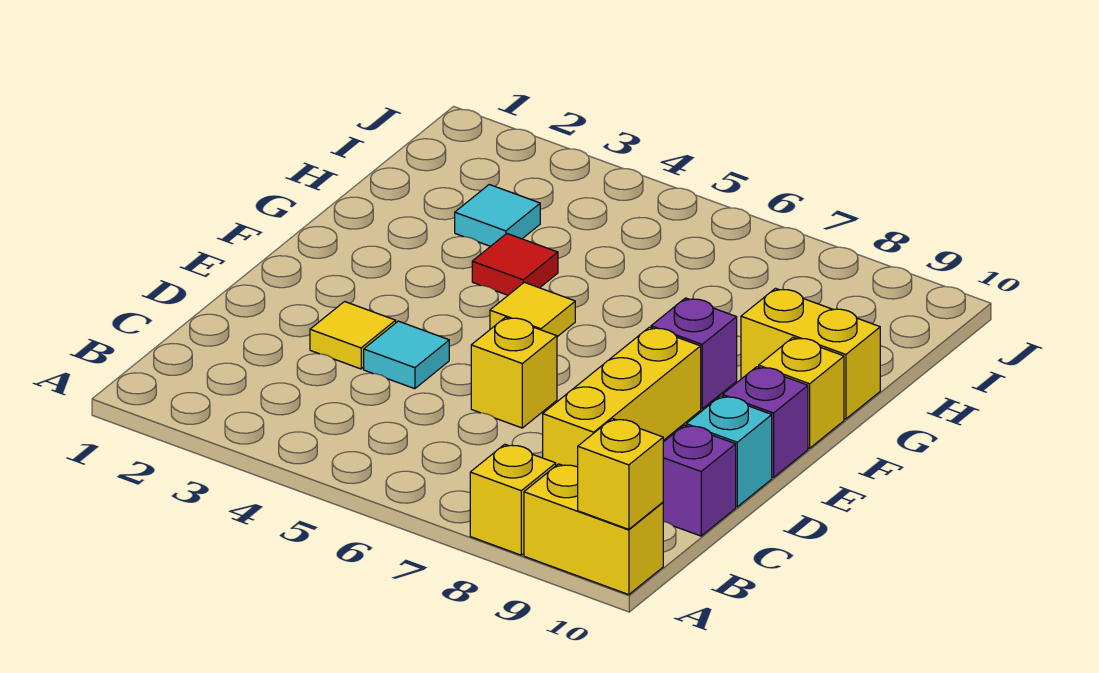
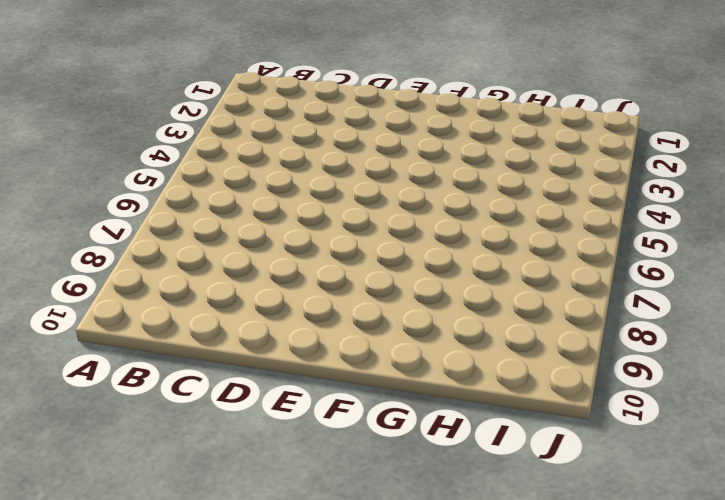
none -> yellow 1x1 brick [470,444,556,555]
none -> yellow 1x2 brick [524,464,663,595]
none -> yellow 1x3 brick [543,327,701,467]

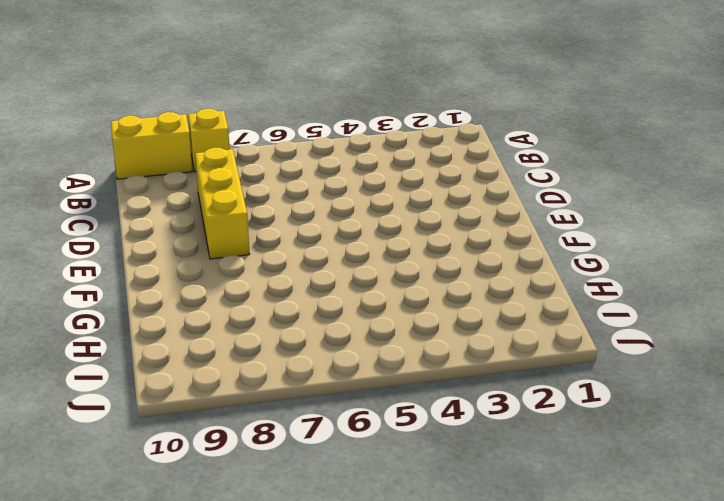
none -> purple 1x1 brick [663,425,736,536]
none -> yellow 1x1 tile [310,302,396,369]
none -> cyan 1x1 tile [364,321,449,389]

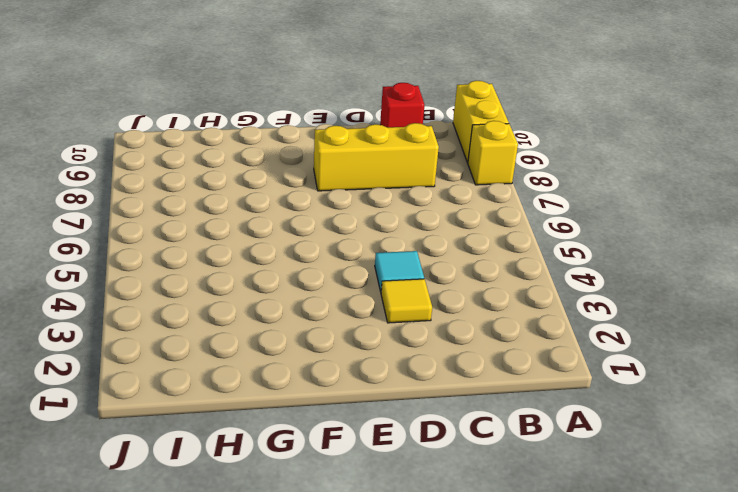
red 1x1 brick [380,83,425,127] -> purple 1x1 brick [663,425,736,536]
none -> yellow 1x1 brick [471,317,557,428]
none -> cyan 1x1 brick [686,396,772,507]
none -> purple 1x1 brick [722,367,808,478]

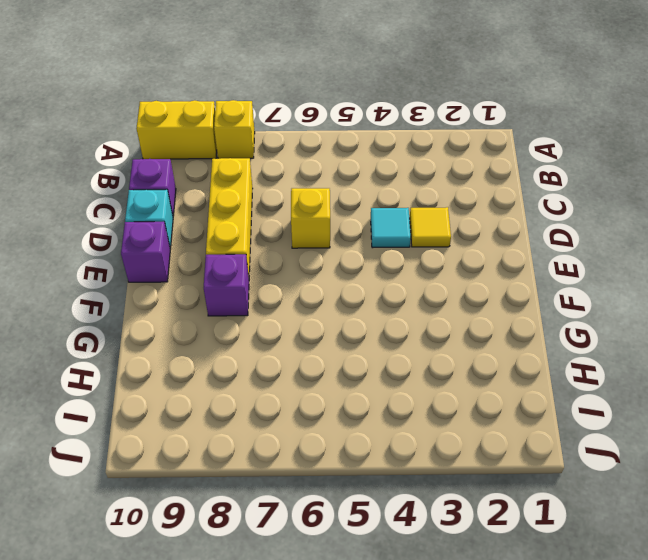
none -> yellow 1x1 tile [490,282,575,337]
none -> yellow 1x1 brick [759,337,844,448]
none -> red 1x1 tile [472,233,558,295]

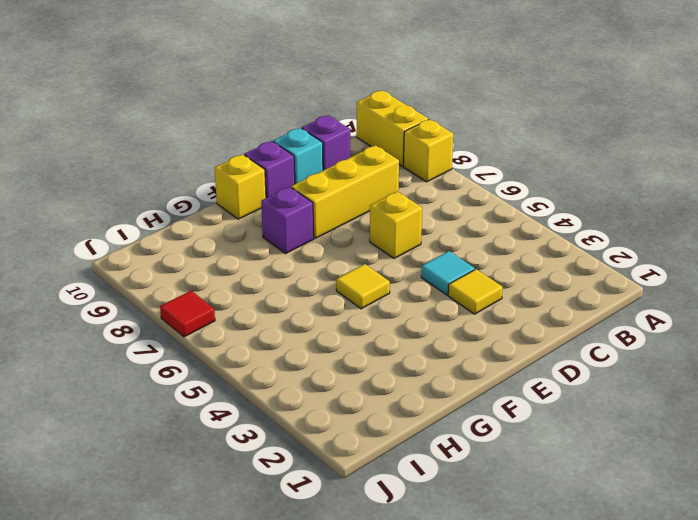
red 1x1 tile [160,291,215,337] -> red 1x1 tile moved to [472,233,558,295]
none -> yellow 1x2 brick [741,288,880,419]
none -> cyan 1x1 tile [455,185,540,246]
none -> yellow 1x1 brick [578,419,663,529]

